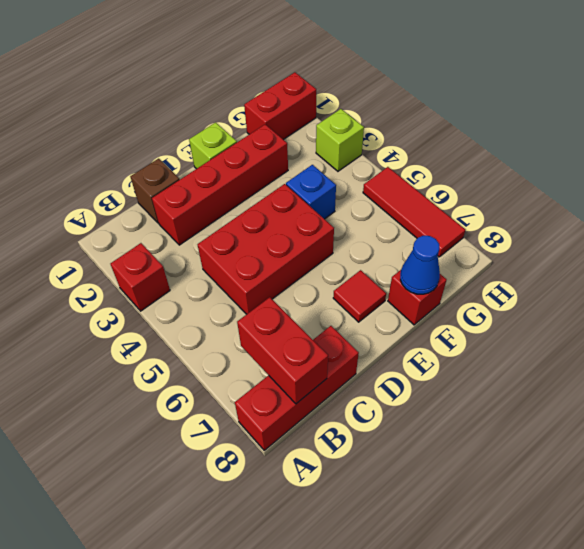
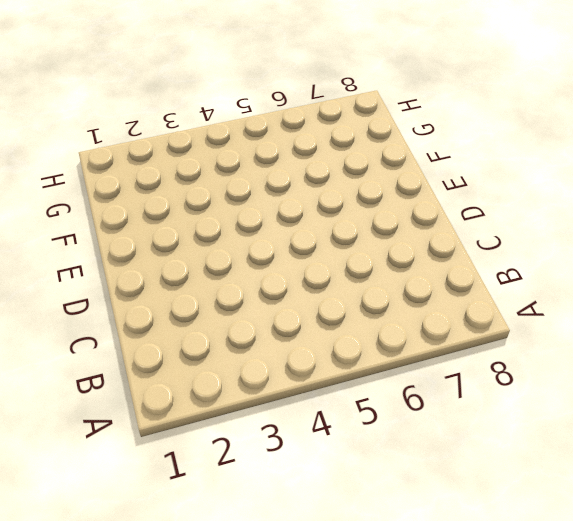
none -> red 1x1 brick [111,243,170,311]
none -> red 1x3 brick [235,326,359,450]
none -> brown 1x1 brick [130,159,180,223]

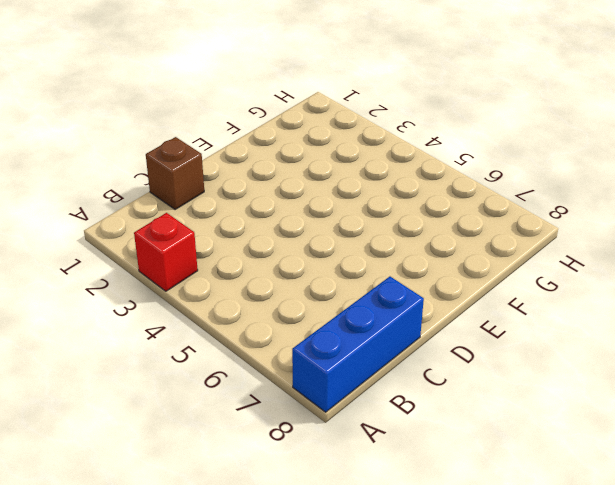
blue 1x3 brick [292,276,424,412] -> red 1x3 brick [235,326,359,450]
none -> red 1x4 brick [152,124,288,245]
none -> red 2x3 brick [198,184,334,314]
none -> lime 1x1 brick [189,122,237,169]

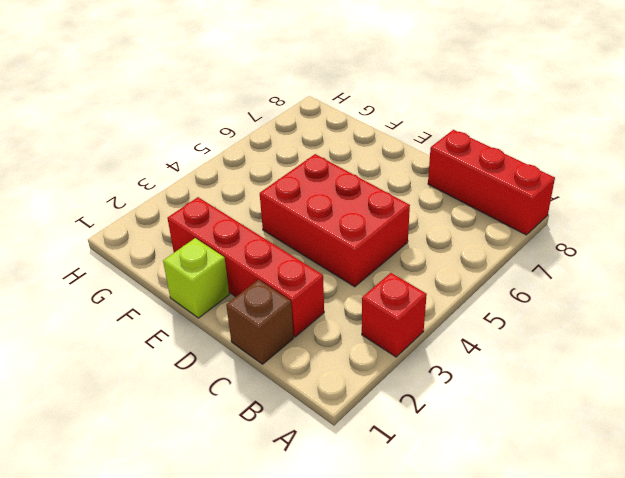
none -> red 1x1 tile [333,270,386,322]
none -> blue 1x1 brick [286,165,336,219]
none -> red 1x1 brick [388,270,447,325]

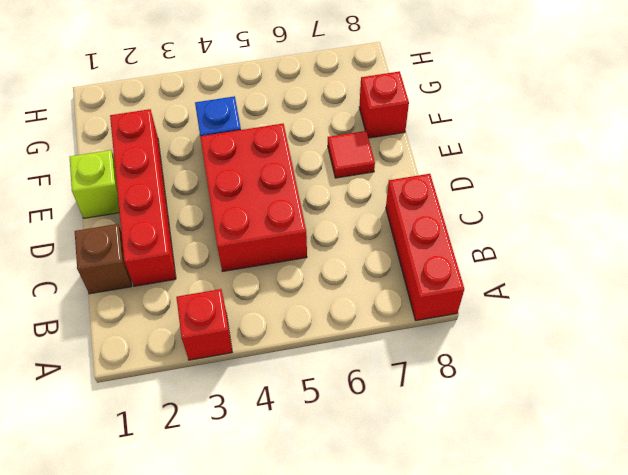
none -> red 1x2 brick [244,72,316,140]
none -> lime 1x1 brick [316,109,364,171]
none -> red 1x3 tile [363,167,465,257]

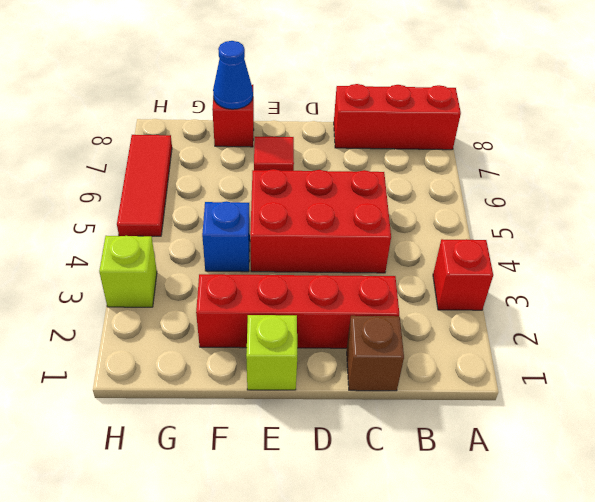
none -> red 1x2 brick [244,72,316,140]
none -> red 1x2 brick [237,297,328,404]

